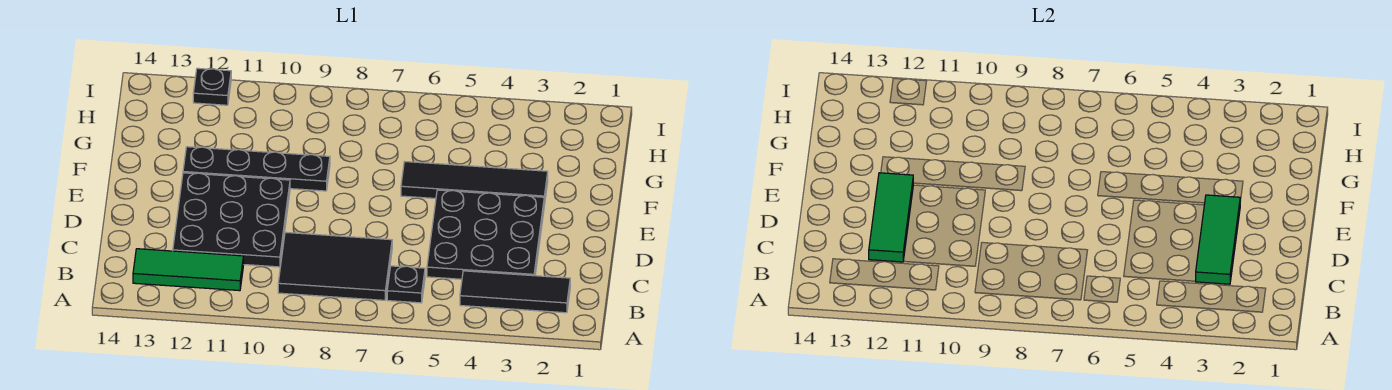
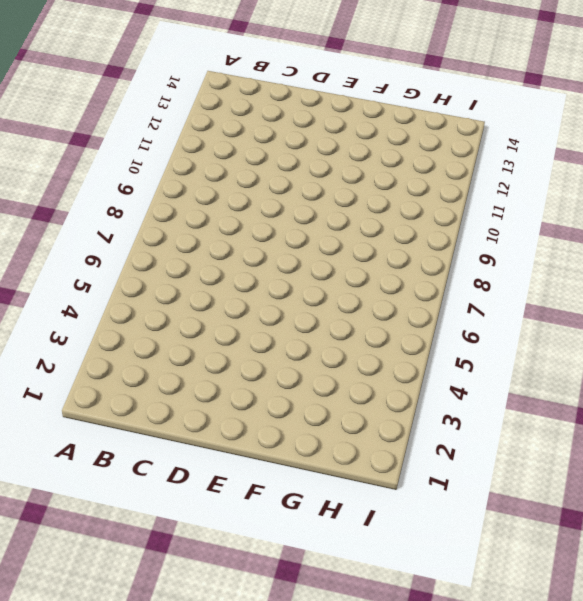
none -> black 1x3 tile [460,271,570,313]
none -> black 1x1 plate [387,266,425,303]

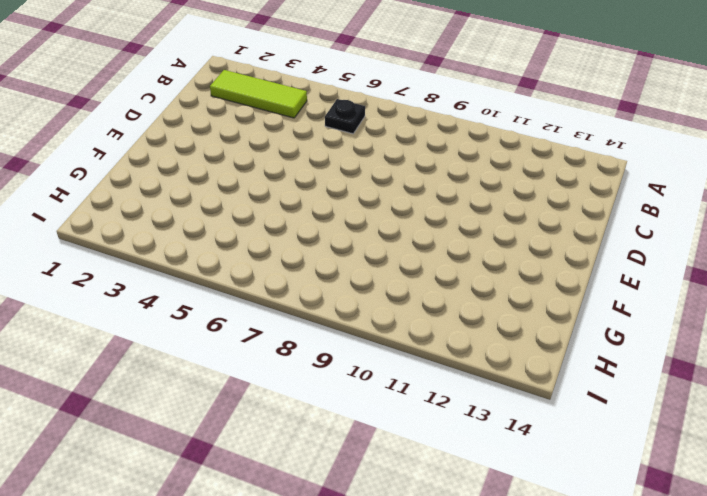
lime 1x3 tile [210,70,307,118] -> black 1x3 tile [460,271,570,313]
none -> black 2x3 tile [278,232,392,300]
none -> green 1x3 tile [133,249,244,291]

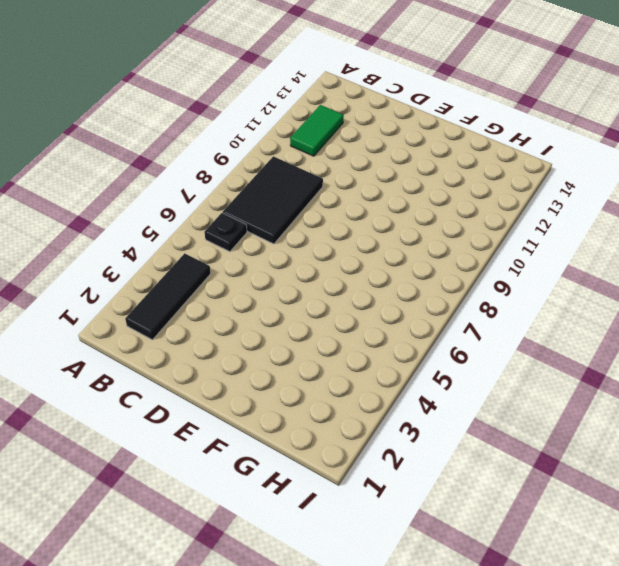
green 1x2 tile [290,105,344,156] -> green 1x3 tile [133,249,244,291]
none -> black 3x3 plate [427,190,544,279]
none -> black 3x3 plate [173,173,290,267]

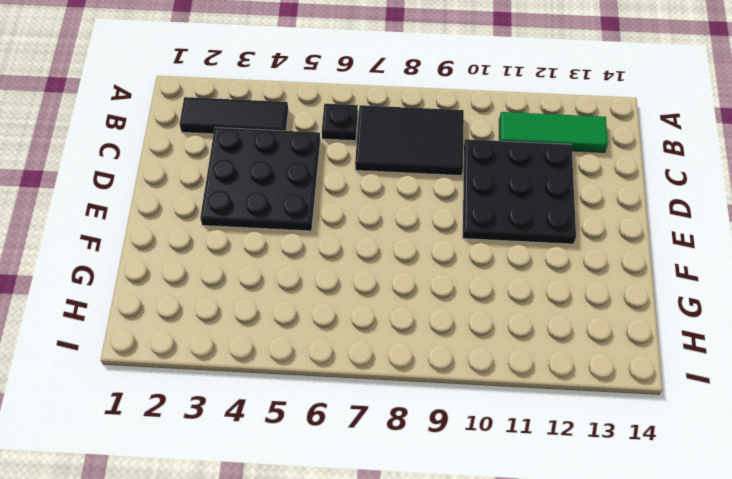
none -> black 1x4 tile [401,162,548,205]
none -> black 1x4 plate [183,147,330,191]

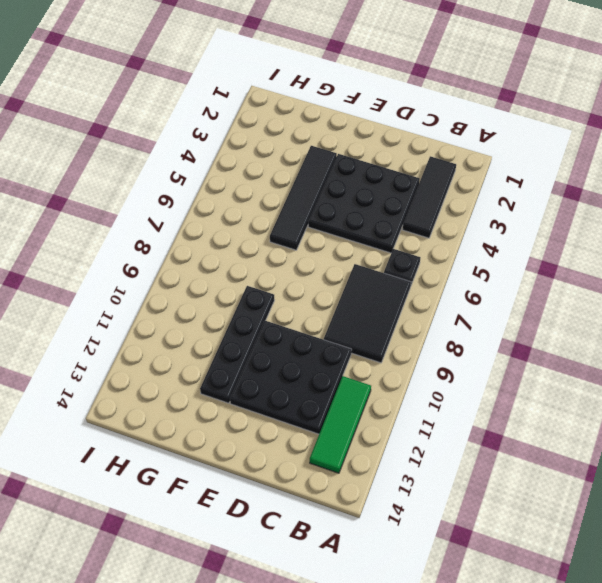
none -> black 1x1 plate [193,68,231,105]
none -> green 1x3 tile [1196,195,1240,284]

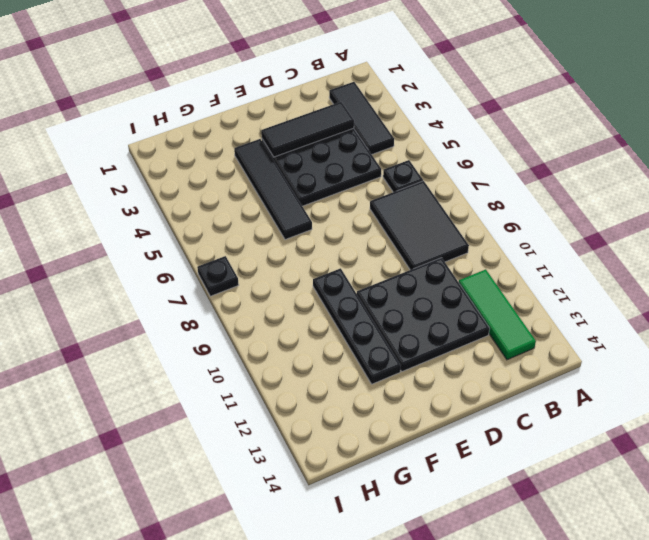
black 1x3 tile [261,102,354,157] -> green 1x3 tile [1196,195,1240,284]
black 1x1 plate [197,256,239,296] -> black 1x1 plate moved to [193,68,231,105]
none -> green 1x3 tile [869,173,913,262]

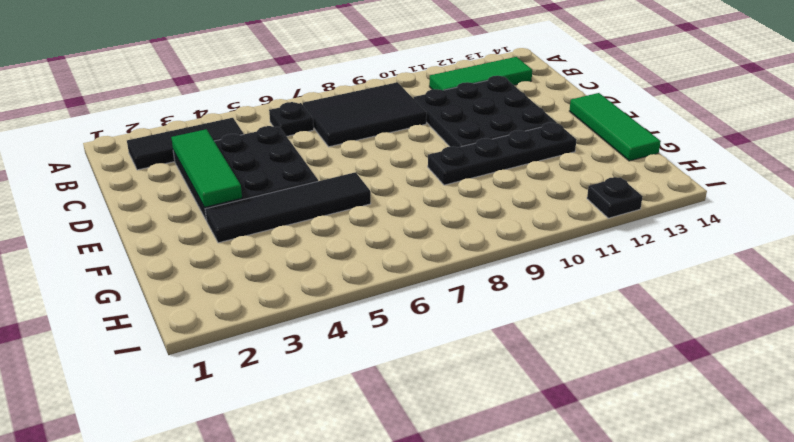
green 1x3 tile [570,93,661,161] -> green 1x3 tile moved to [869,173,913,262]

